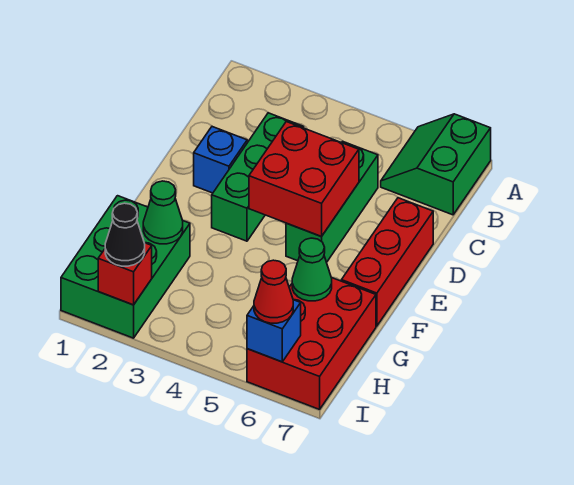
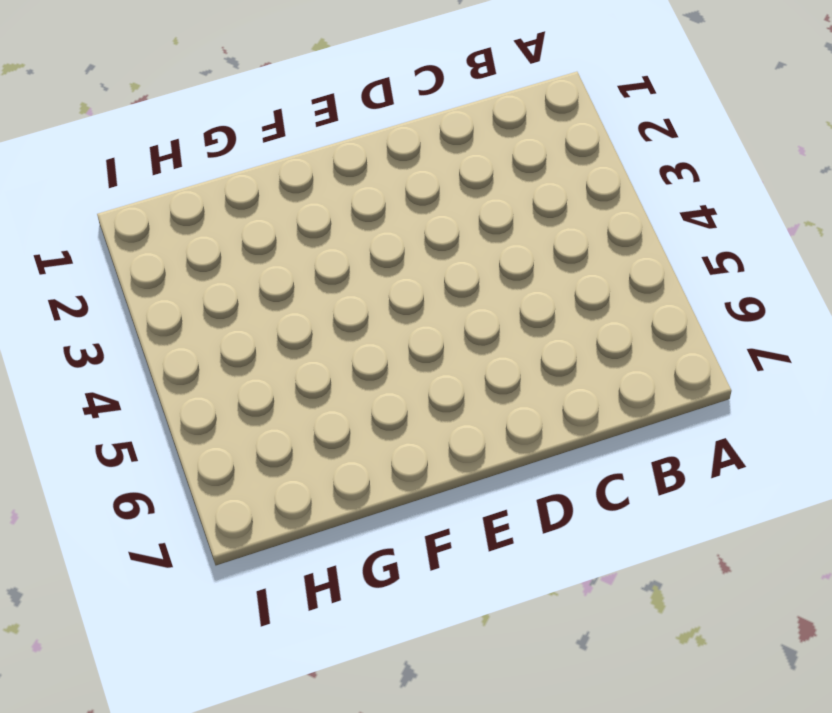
none -> green 2x2 slope [381,114,491,215]
none -> green 1x3 brick [212,113,304,241]
none -> green 1x3 brick [286,141,378,262]

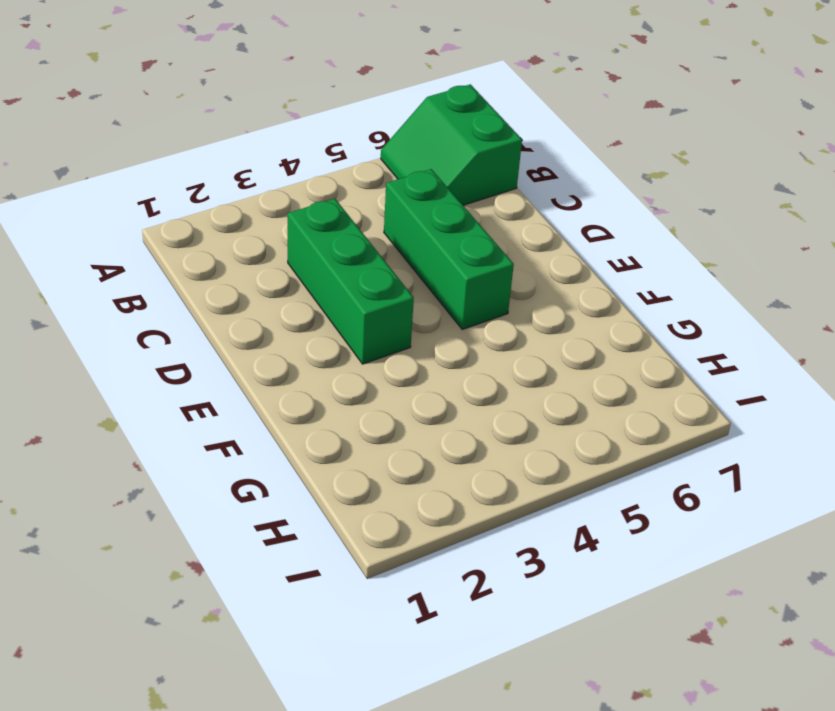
none -> blue 1x1 brick [194,127,247,193]
none -> red 1x3 brick [341,198,433,326]
none -> green 2x3 brick [61,196,190,338]

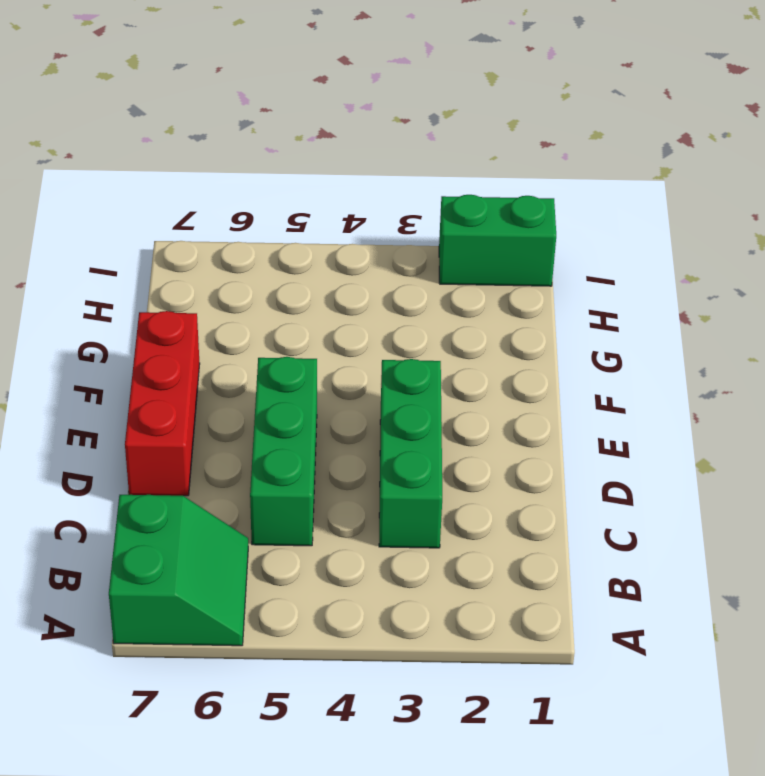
green 1x2 brick [439,195,556,286] -> green 2x3 brick [61,196,190,338]
none -> blue 1x1 brick [194,127,247,193]
none -> red 2x3 brick [247,278,376,409]
none -> red 2x2 brick [249,122,359,237]

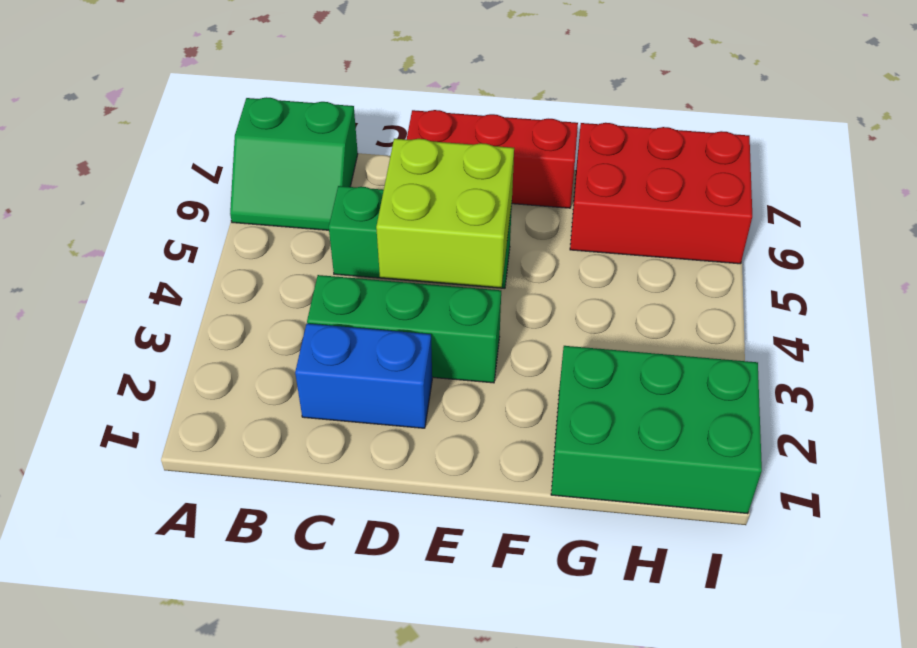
blue 1x2 brick [295,324,432,428] -> blue 1x1 brick [194,127,247,193]
lime 2x2 brick [376,139,514,287] -> red 2x2 brick [249,122,359,237]
none -> green 1x1 cone [143,181,183,244]
none -> green 1x1 cone [292,238,332,301]
none -> red 1x1 brick [98,243,152,305]

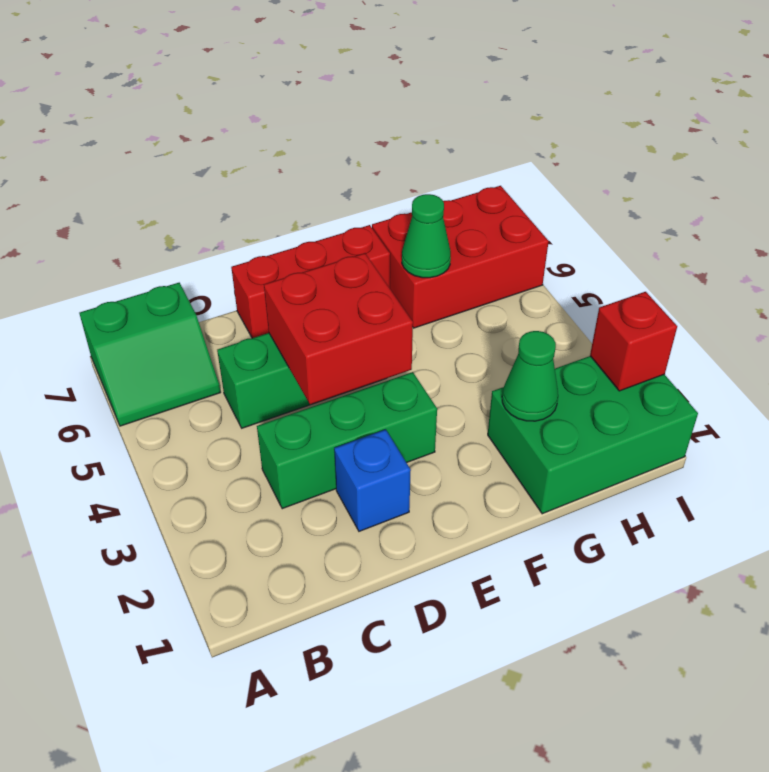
none -> blue 1x1 brick [247,300,301,362]
none -> black 1x1 cone [105,203,145,266]
none -> red 1x1 cone [254,260,293,323]

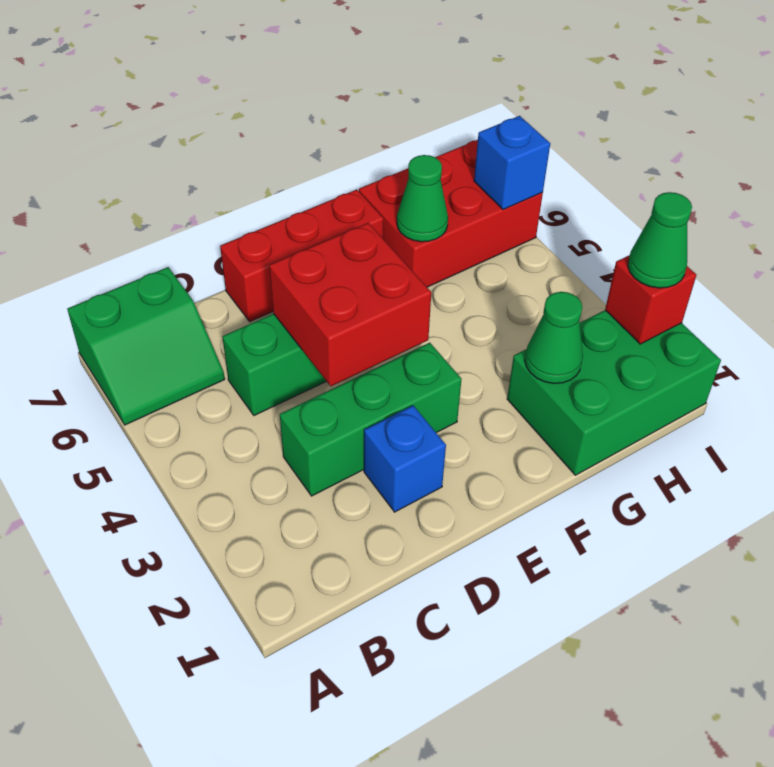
green 1x1 cone [628,192,692,288] -> black 1x1 cone [105,203,145,266]
none -> red 1x1 cone [254,260,293,323]

